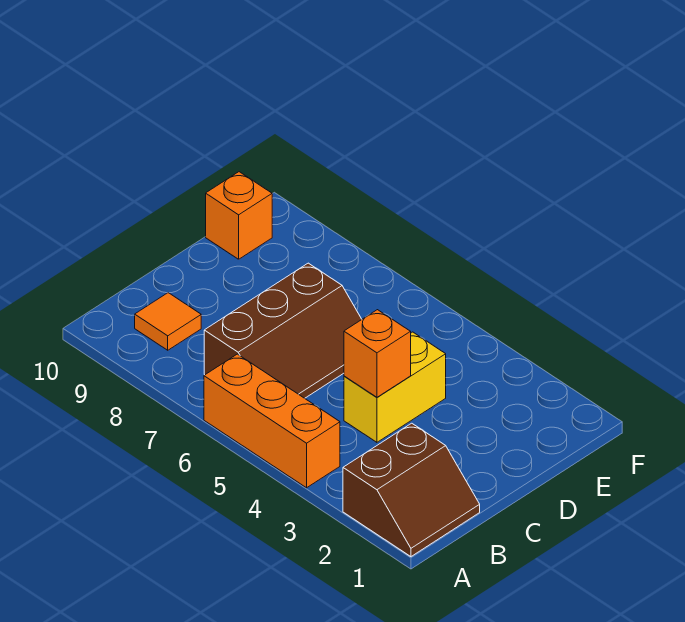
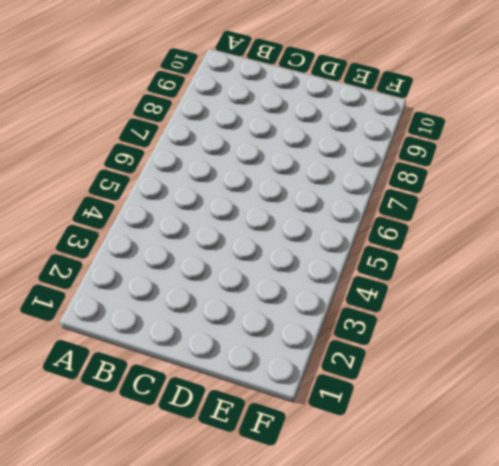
none -> brown 2x2 slope [343,423,480,557]
none -> orange 1x3 brick [204,354,340,488]

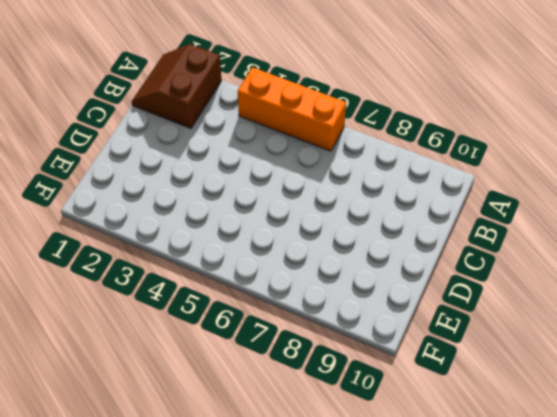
none -> brown 2x3 slope [204,263,362,398]
none -> orange 1x1 tile [135,293,201,350]

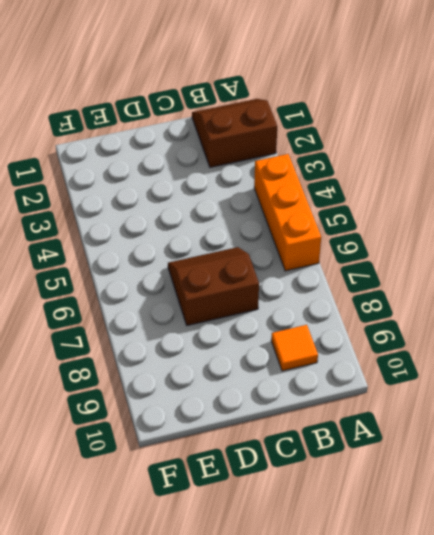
brown 2x2 slope [168,247,259,326] -> brown 2x3 slope [204,263,362,398]
none -> yellow 1x2 brick [344,332,446,442]
none -> orange 1x1 brick [206,172,272,259]

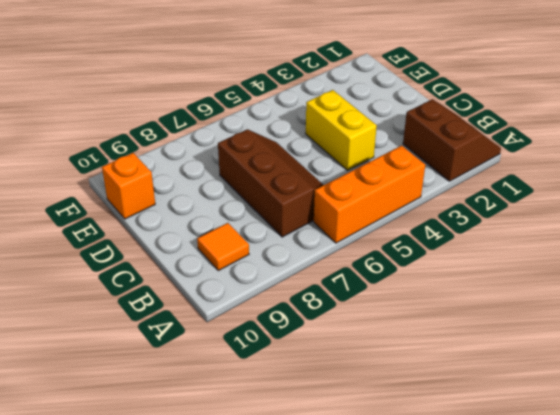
none -> orange 1x1 brick [344,310,411,397]

